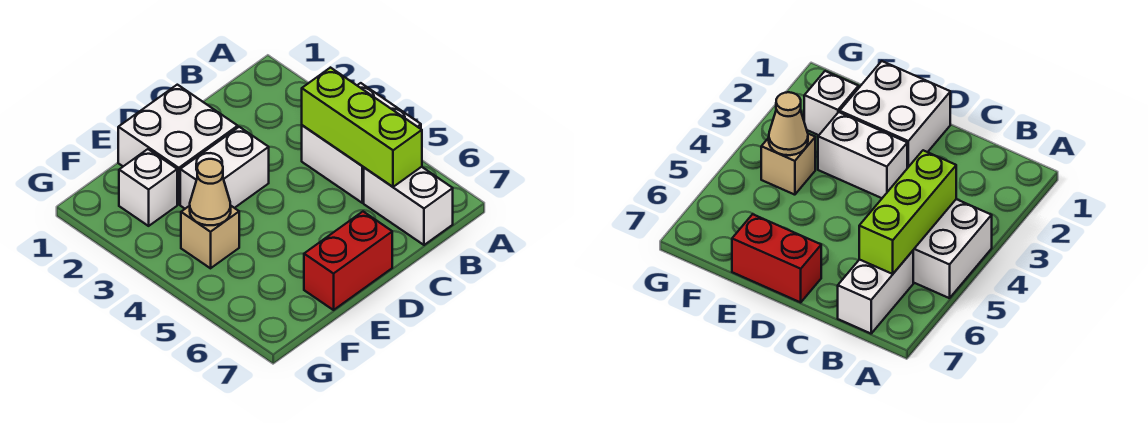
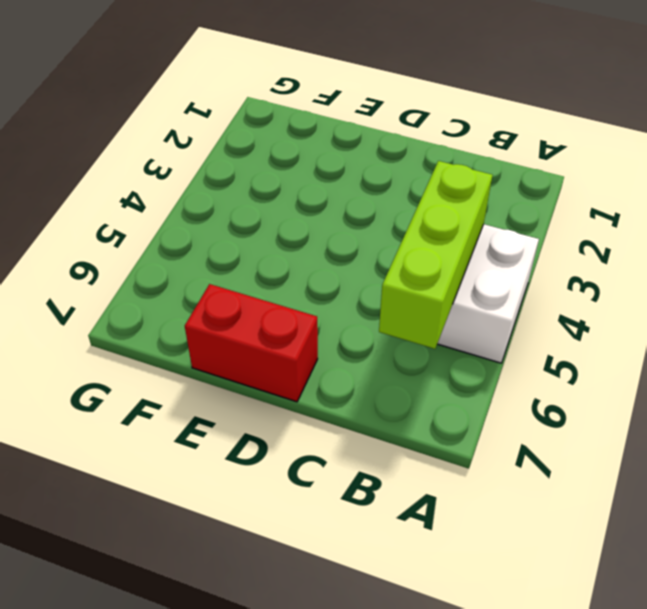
none -> white 1x2 brick [364,167,453,245]
none -> white 2x2 brick [118,85,238,204]

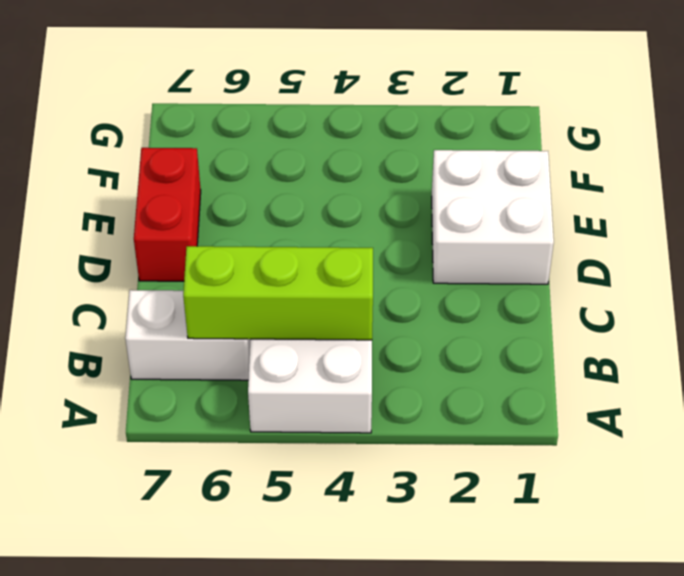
none -> white 1x2 brick [180,127,269,209]
none -> white 1x1 brick [119,149,177,226]

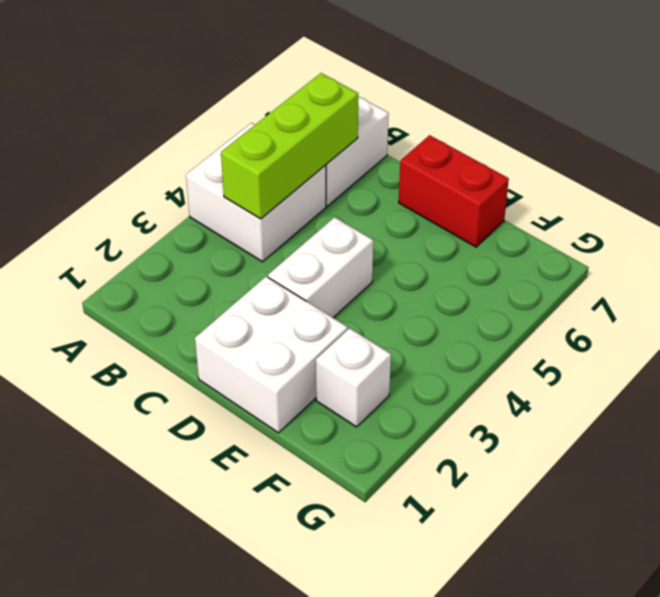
white 1x2 brick [268,217,373,318] -> white 1x2 brick turned to [180,127,269,209]
none -> tan 1x1 brick [181,205,239,268]
none -> tan 1x1 cone [190,159,231,225]

